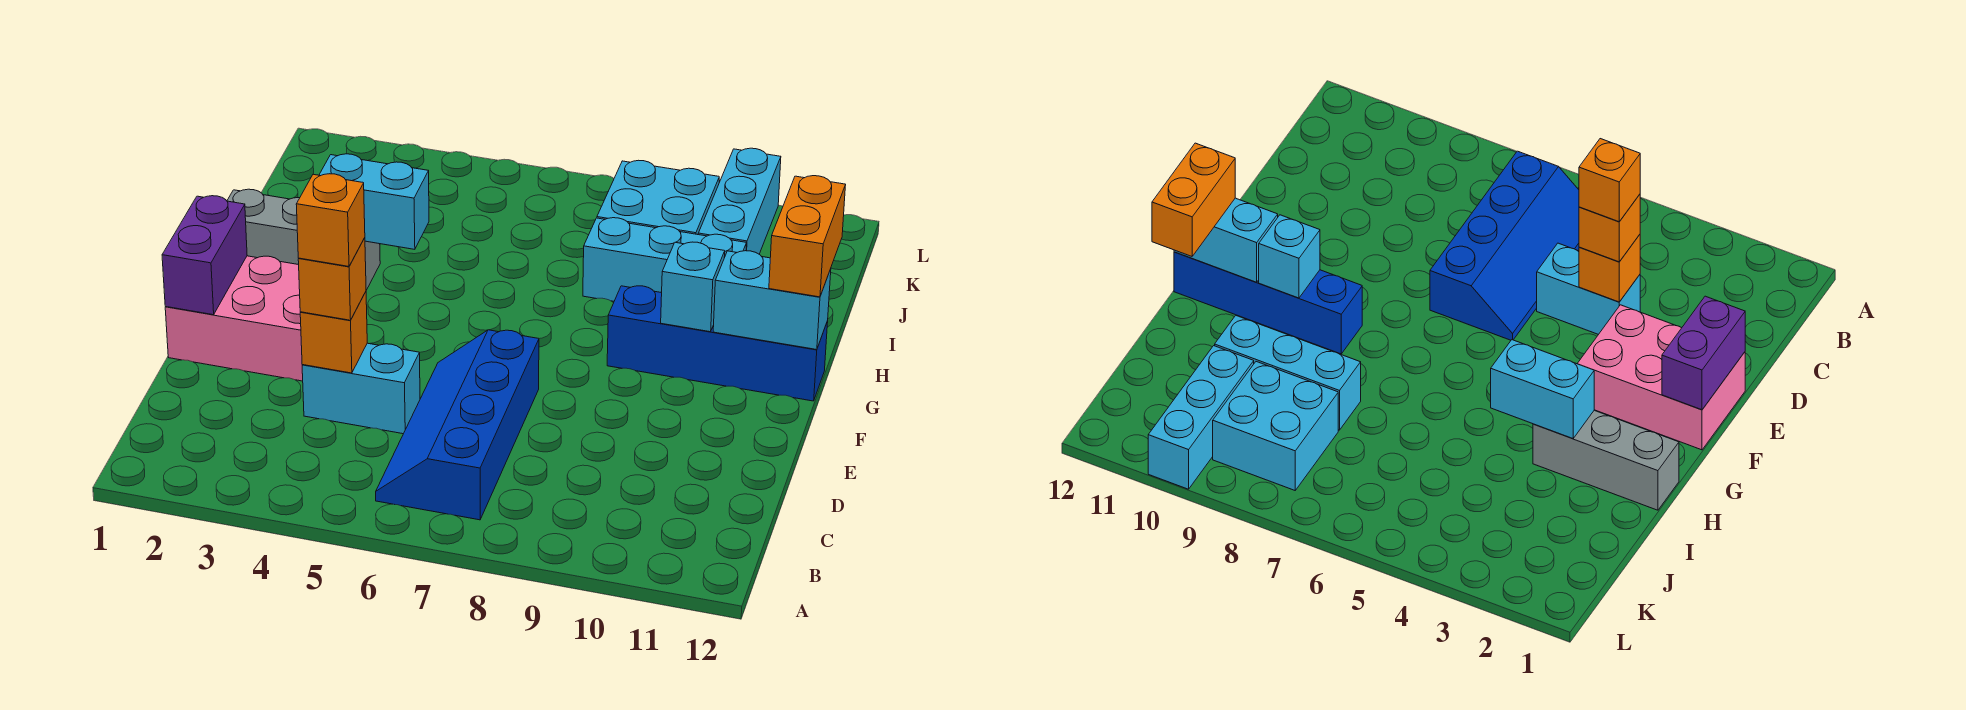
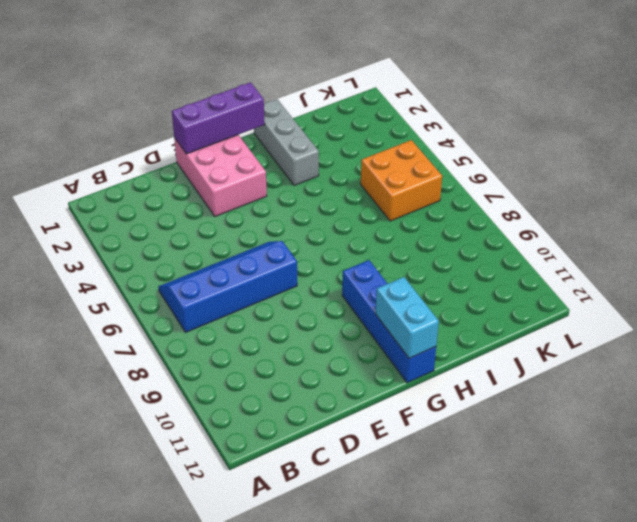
purple 1x3 brick [172,82,265,154] -> purple 1x2 brick [162,196,247,315]
orange 2x2 brick [361,140,442,221] -> none
none -> cyan 1x2 brick [302,343,420,434]
none -> cyan 1x3 brick [583,218,747,301]
none -> cyan 2x2 brick [597,160,719,235]

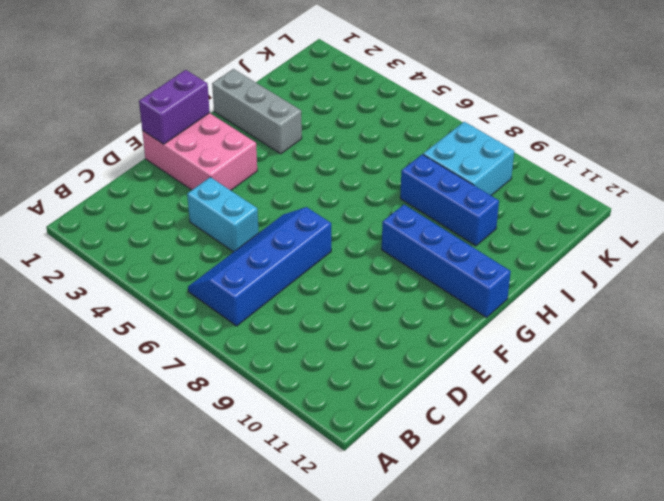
blue 1x3 brick [400,154,499,246] -> cyan 1x3 brick [583,218,747,301]
none -> cyan 1x3 brick [698,148,781,254]
none -> orange 1x1 brick [300,292,367,373]
none -> cyan 1x1 brick [661,242,725,332]

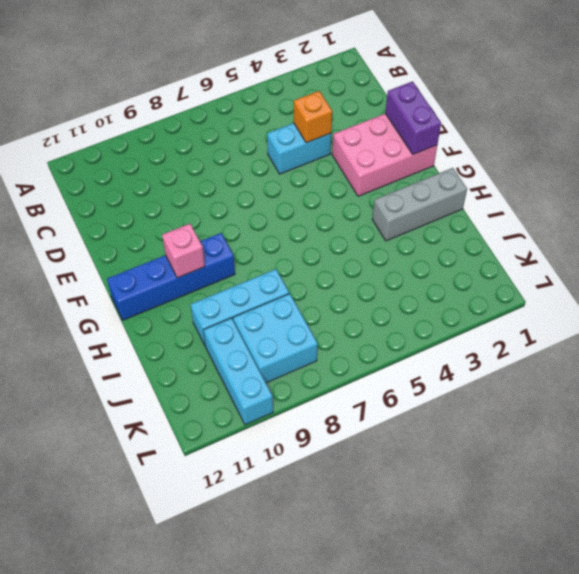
pink 1x1 brick [162,224,205,278] -> cyan 1x1 brick [661,242,725,332]
none -> blue 2x4 slope [376,330,539,520]
none -> cyan 1x2 brick [713,251,831,350]
none -> cyan 1x2 brick [319,154,429,249]

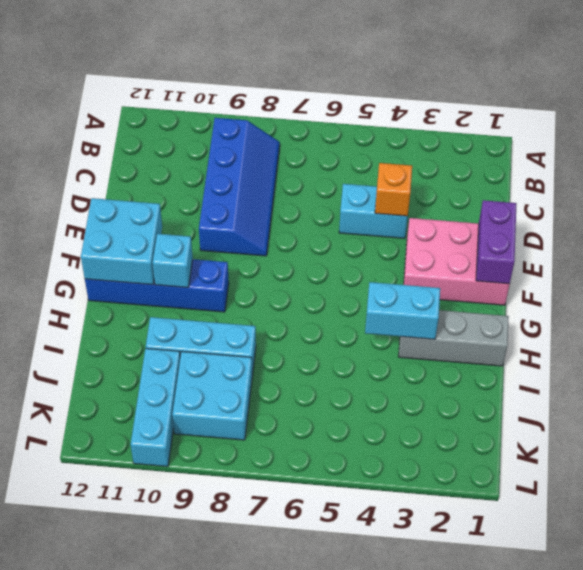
blue 2x4 slope [199,118,280,256] -> blue 2x4 slope moved to [376,330,539,520]
cyan 2x2 brick [81,198,162,285] -> cyan 1x2 brick [713,251,831,350]
none -> orange 1x1 brick [298,238,366,320]
none -> orange 1x2 brick [769,176,846,297]
none -> orange 1x1 brick [296,174,365,267]

